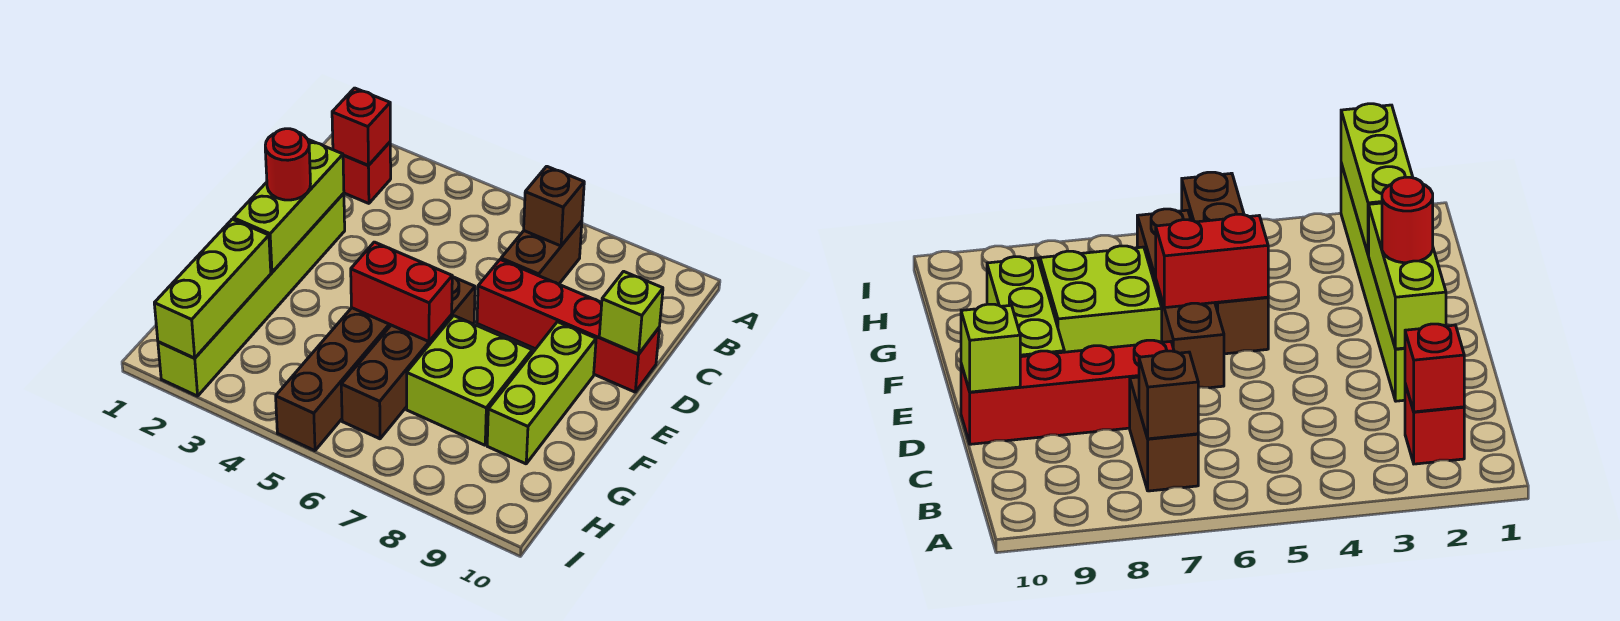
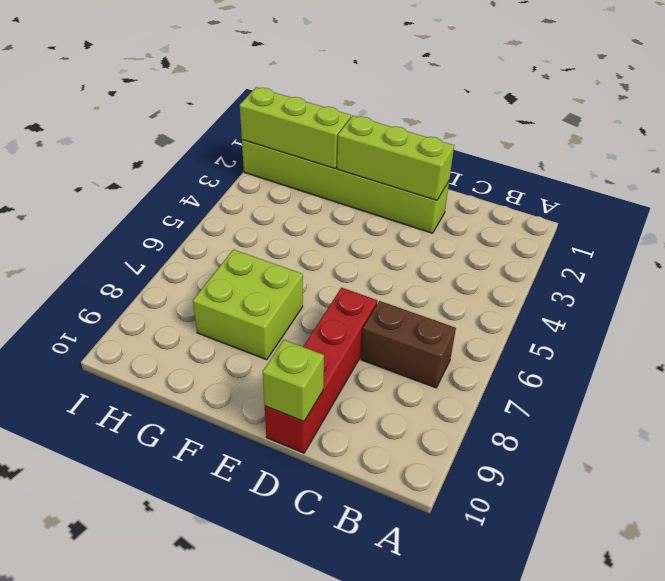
none -> red 1x1 brick [343,142,391,203]
none -> brown 1x4 brick [341,276,475,439]
none -> lime 1x3 brick [487,322,596,464]

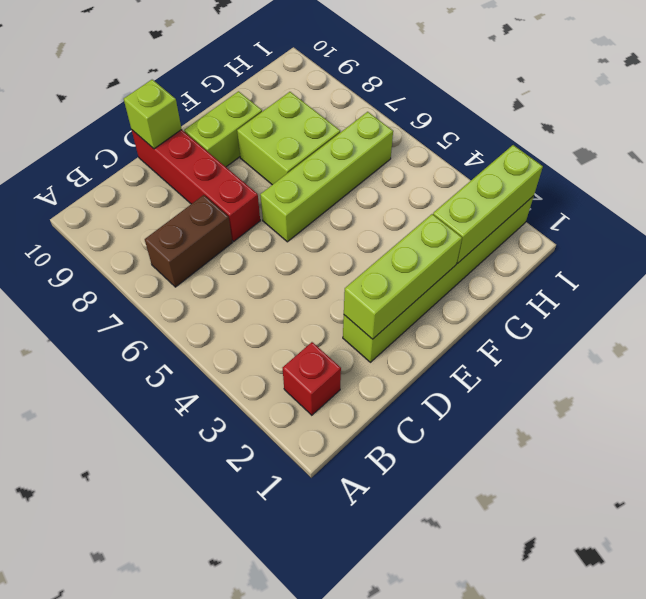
lime 1x4 brick [260,112,393,242] -> brown 1x4 brick [341,276,475,439]
lime 1x2 brick [184,91,262,167] -> lime 1x3 brick [487,322,596,464]
none -> brown 1x4 brick [276,308,391,451]
none -> red 1x1 brick [332,88,390,165]
none -> brown 1x1 brick [524,166,584,246]

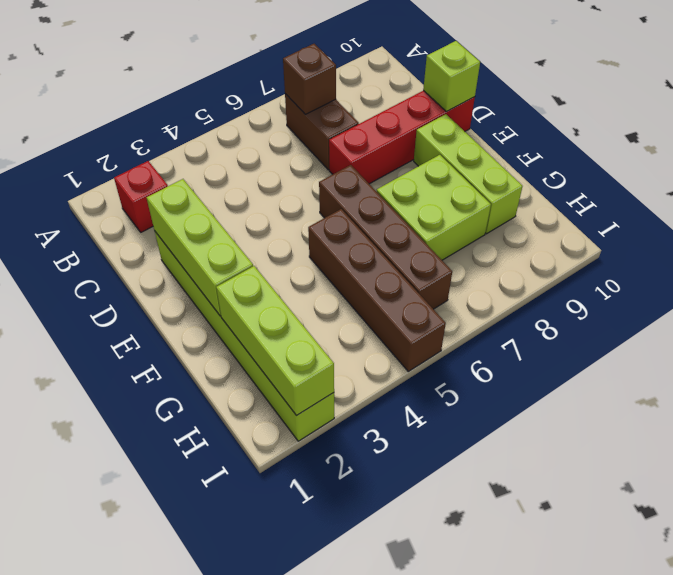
none -> red 1x1 brick [332,88,390,165]
none -> red 1x2 brick [351,242,452,342]
none -> red 1x1 round brick [265,129,310,200]

